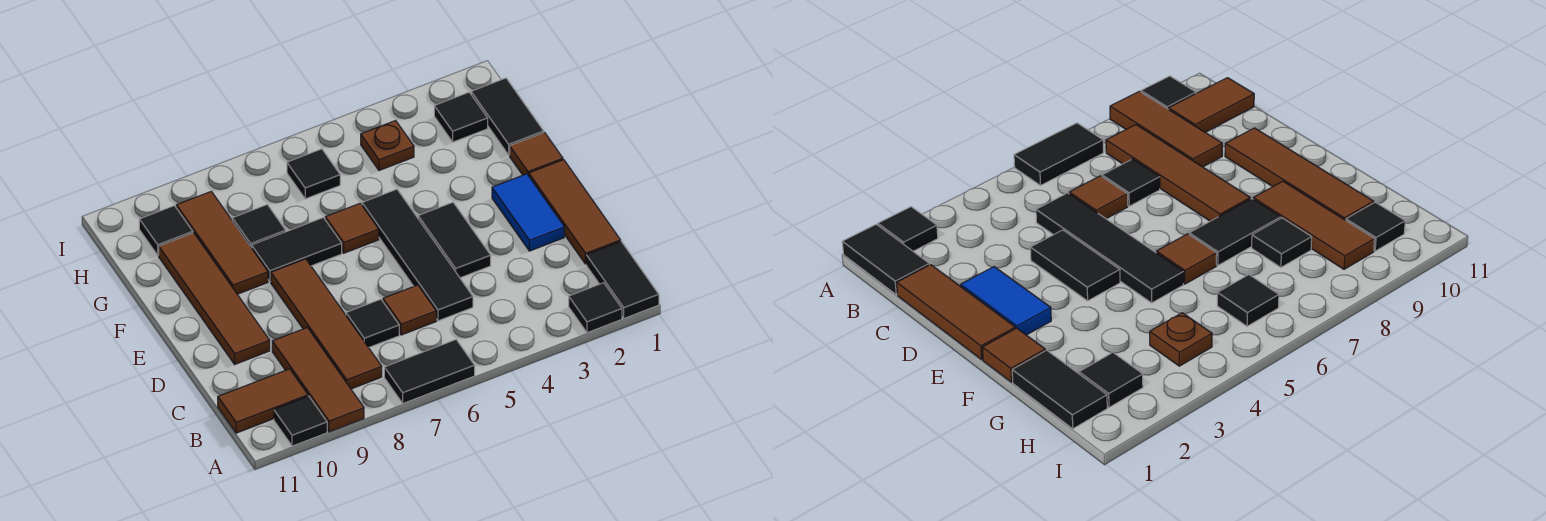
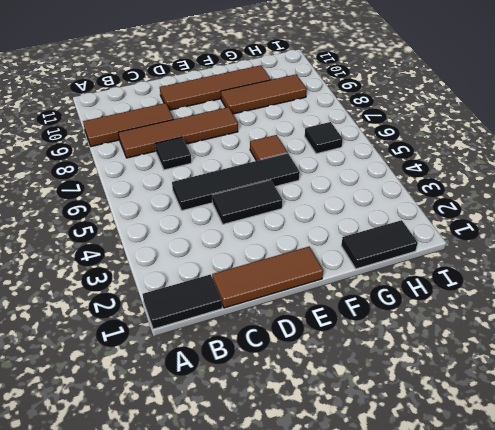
none -> black 1x1 tile [569,283,622,333]
none -> black 1x2 tile [384,340,475,403]
none -> black 1x1 tile [274,396,327,446]

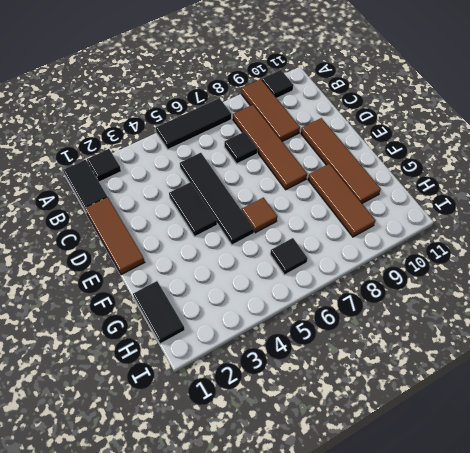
black 1x3 tile [156,98,231,149] -> black 1x2 tile [384,340,475,403]
none -> brown 1x2 tile [218,369,308,433]
none -> brown 1x1 tile [383,285,436,335]
none -> blue 1x2 tile [492,174,564,251]

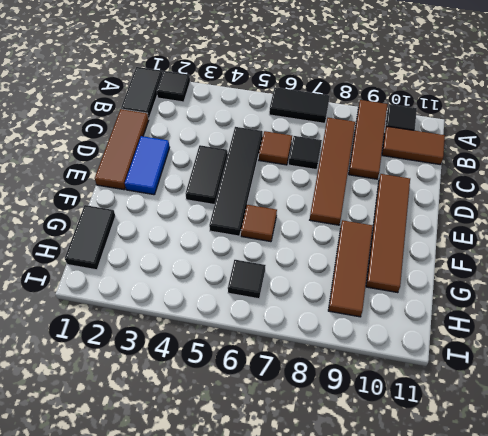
none -> brown 1x1 tile [510,133,563,176]
none -> black 1x2 tile [252,218,342,282]
none -> black 1x1 tile [232,204,286,248]

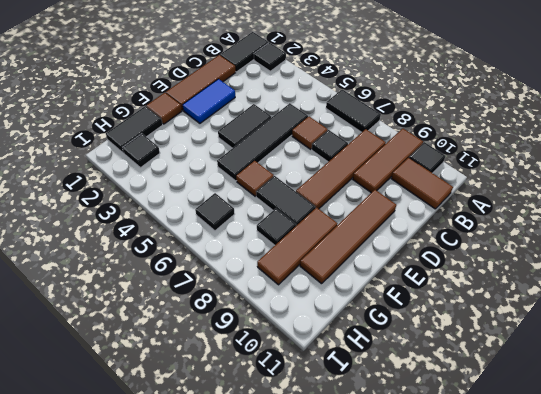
none -> brown 1x1 plate [361,121,414,170]
none -> black 1x1 tile [139,206,193,255]

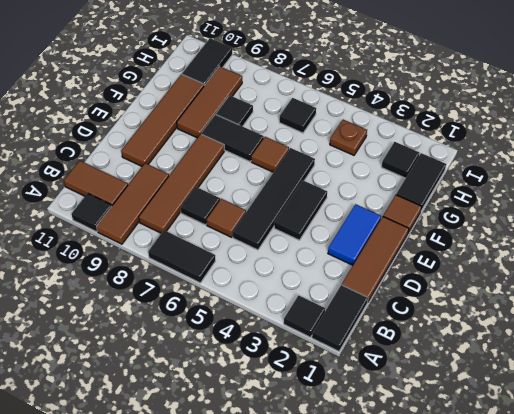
black 1x2 tile [182,38,232,86] -> black 1x1 tile [139,206,193,255]

